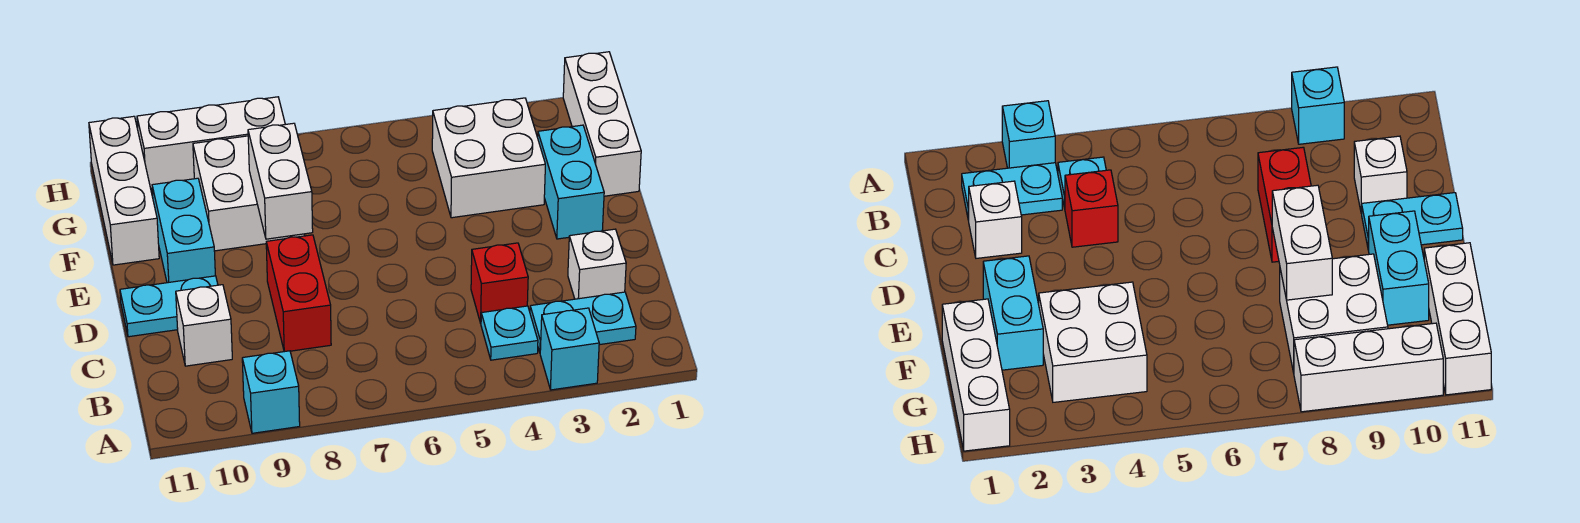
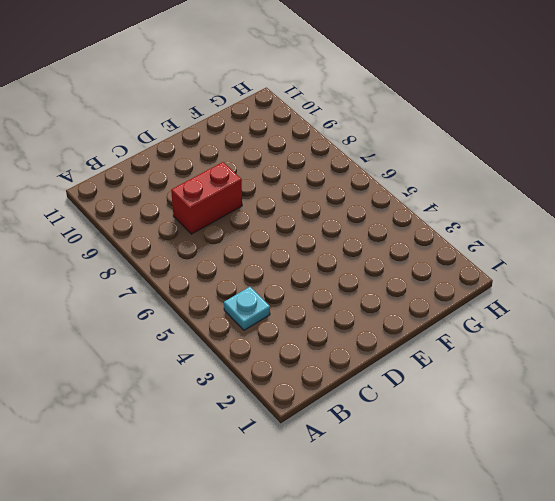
none -> cyan 1x1 brick [540,308,599,390]
none -> cyan 1x1 brick [242,351,300,433]
none -> cyan 1x2 plate [530,292,636,352]

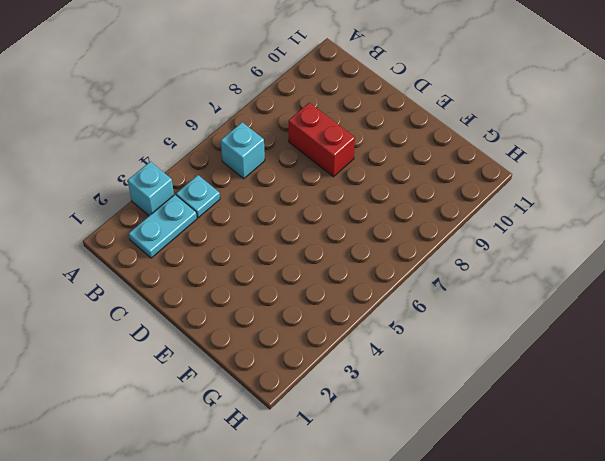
cyan 1x1 brick [221,122,265,179] -> cyan 1x1 brick moved to [242,351,300,433]
none -> white 1x1 brick [568,229,626,299]
none -> red 1x1 brick [471,243,528,323]
none -> white 1x1 brick [176,285,232,366]

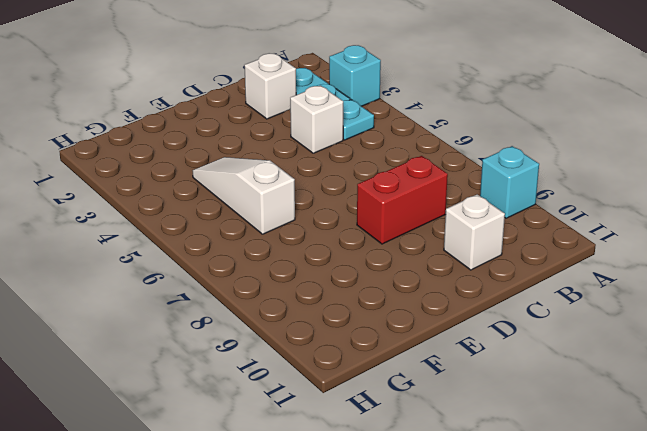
white 1x1 brick [290,85,343,153] -> red 1x1 brick [471,243,528,323]
white 1x3 slope [192,157,295,234] -> white 2x2 brick [432,98,545,218]
none -> cyan 1x2 plate [120,276,218,337]
none -> cyan 1x2 brick [538,125,604,239]
none -> cyan 1x2 brick [152,178,215,283]

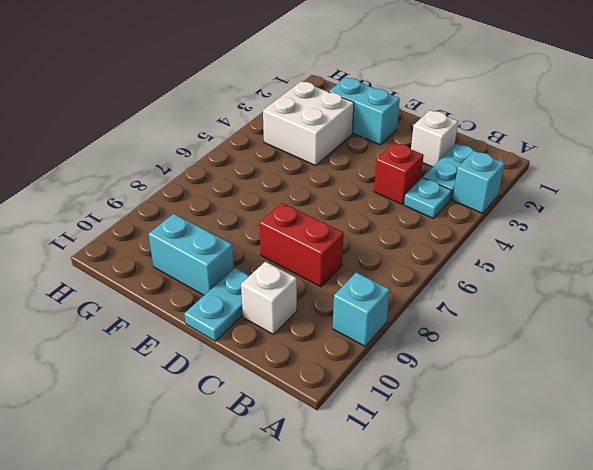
none -> white 1x3 brick [563,52,641,196]
none -> white 2x2 brick [193,136,305,251]
none -> white 1x3 brick [89,116,159,265]

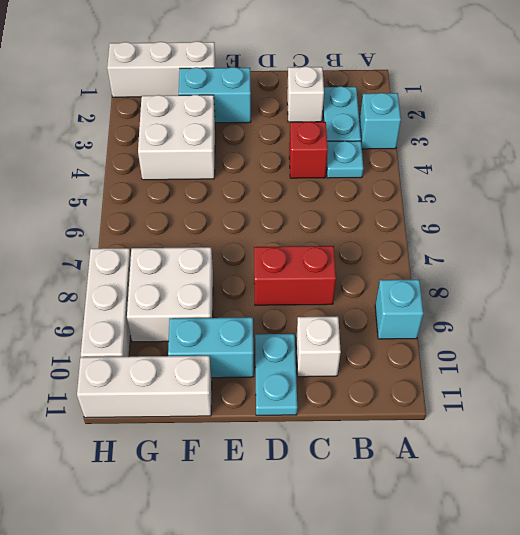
none -> white 1x2 brick [248,123,313,239]

